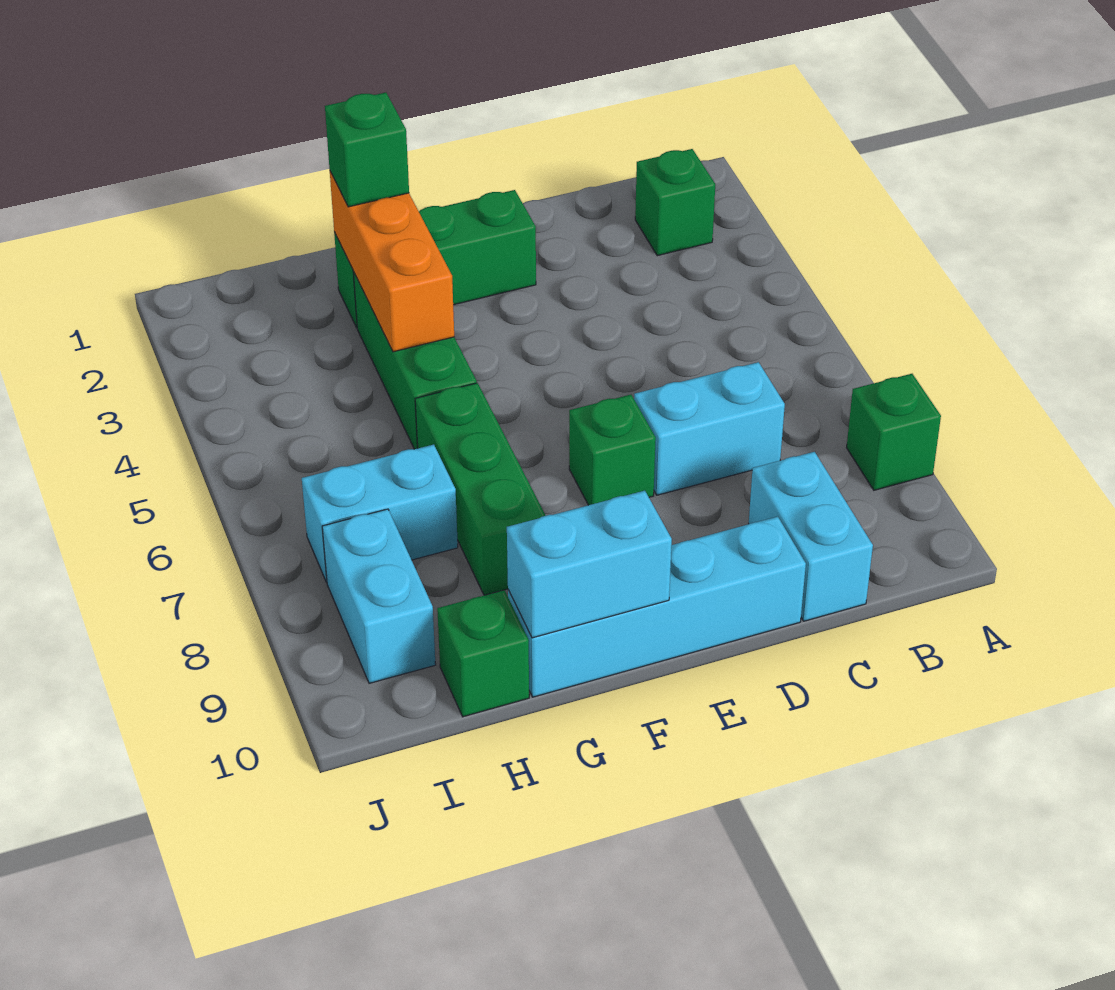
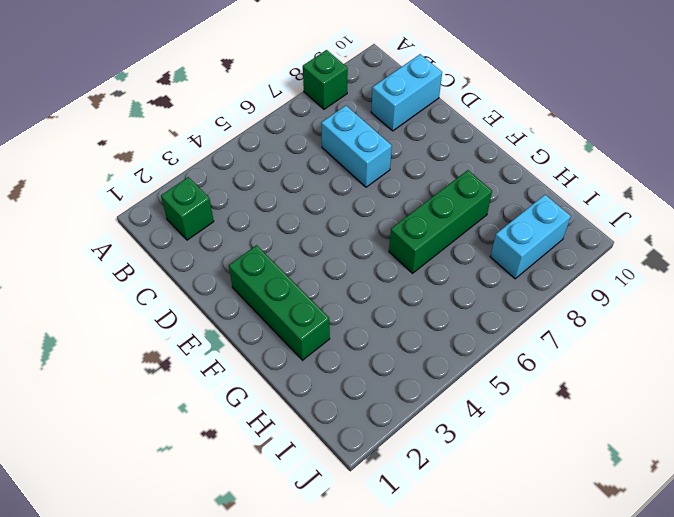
none -> cyan 1x4 brick [508,517,806,697]
none -> green 1x1 brick [569,395,656,505]
none -> green 1x3 brick [354,273,477,449]

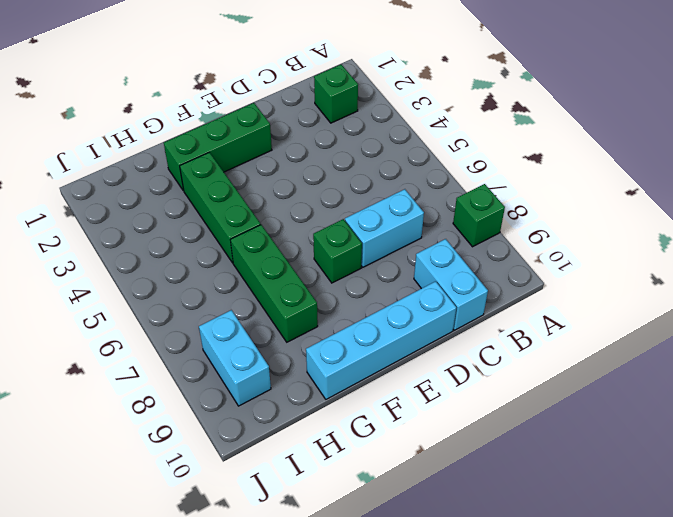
none -> cyan 1x2 brick [302,444,458,582]
none -> green 1x1 brick [437,590,529,717]
none -> cyan 1x2 brick [507,491,672,638]

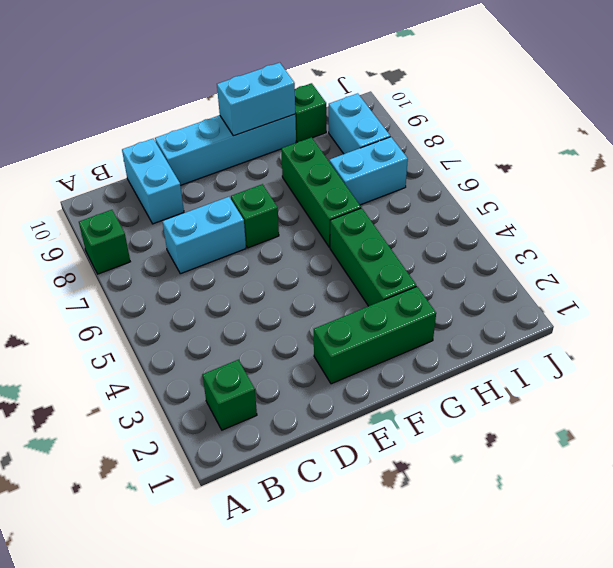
none -> orange 1x3 brick [330,172,454,352]
none -> green 1x1 brick [325,92,409,207]

